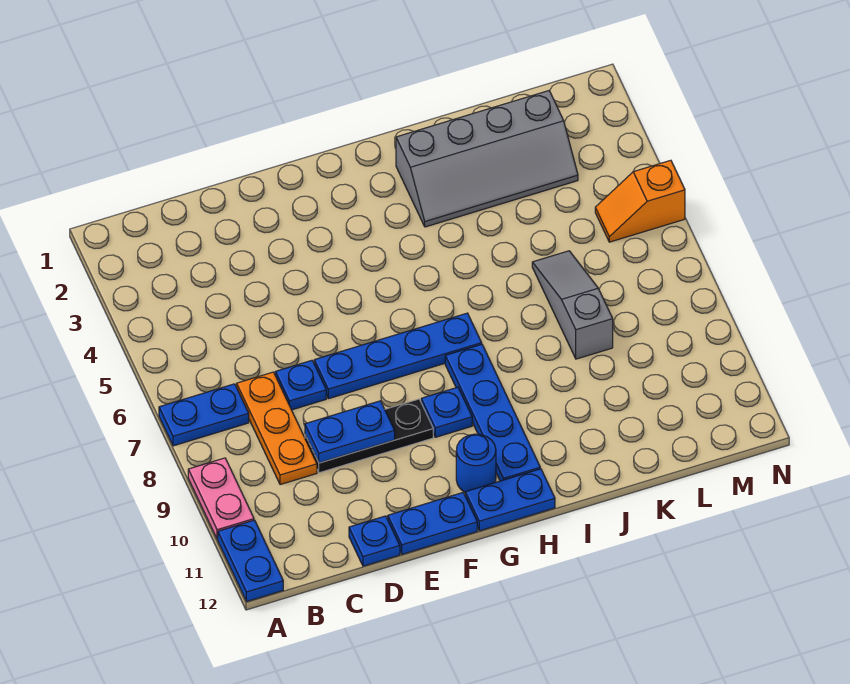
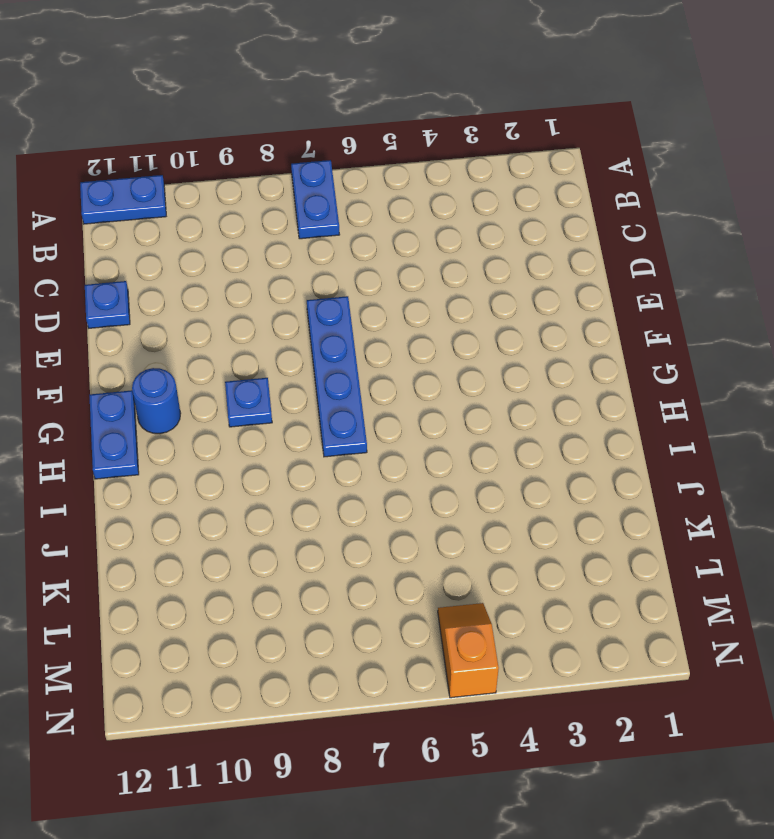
none -> pink 1x2 plate [188,458,254,539]
none -> orange 1x3 plate [237,372,317,485]
none -> blue 1x1 plate [275,360,326,410]

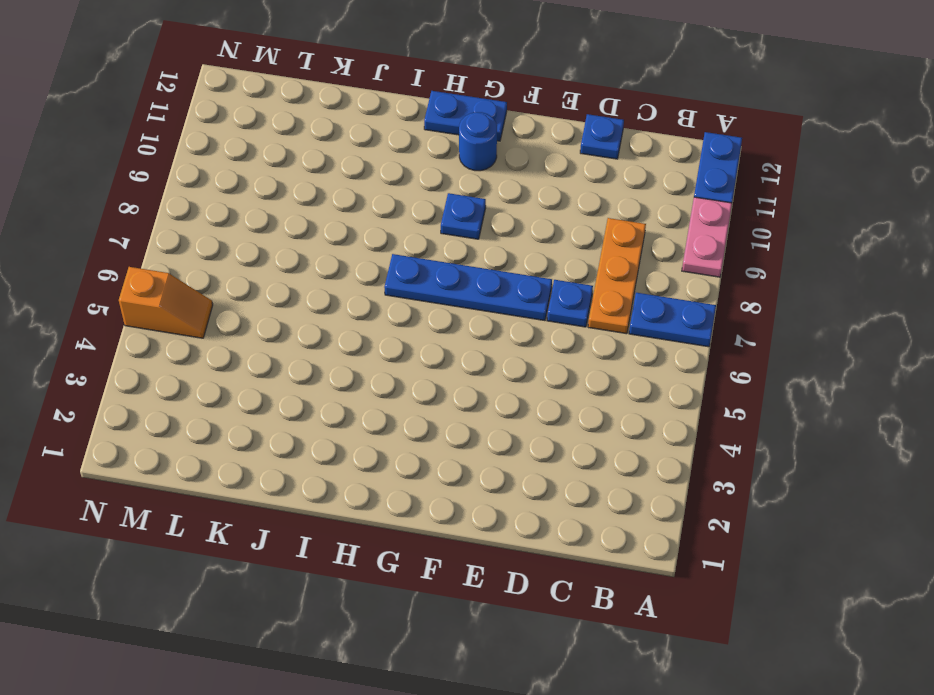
none -> black 1x3 plate [305,399,433,473]
none -> blue 1x2 plate [388,493,477,554]
none -> blue 1x4 plate [445,344,540,481]

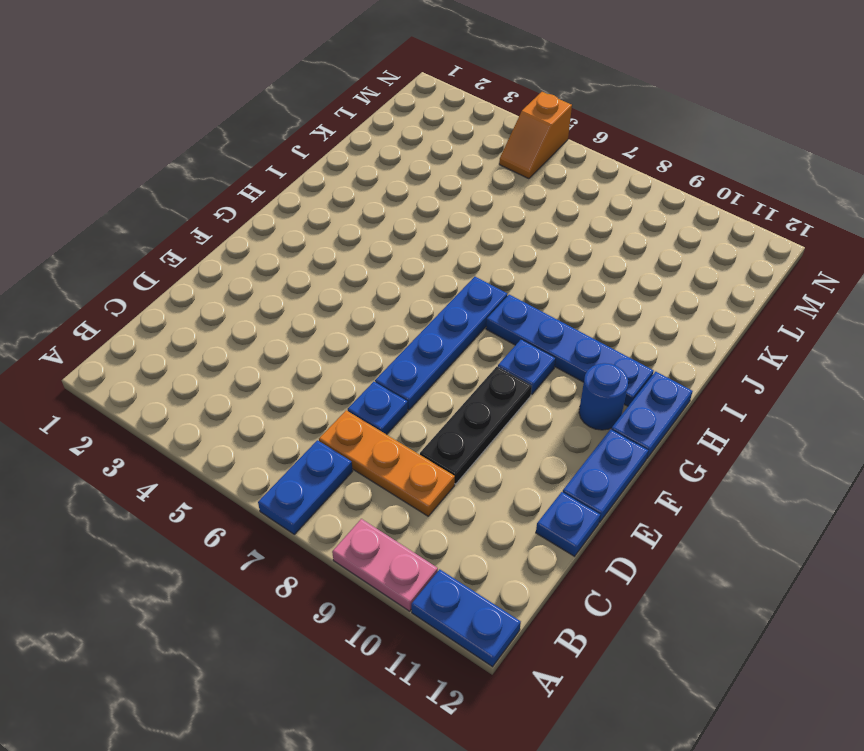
none -> grey 2x4 slope [396,91,578,227]
none -> grey 1x3 slope [532,251,613,359]
none -> blue 1x2 plate [305,401,395,463]

